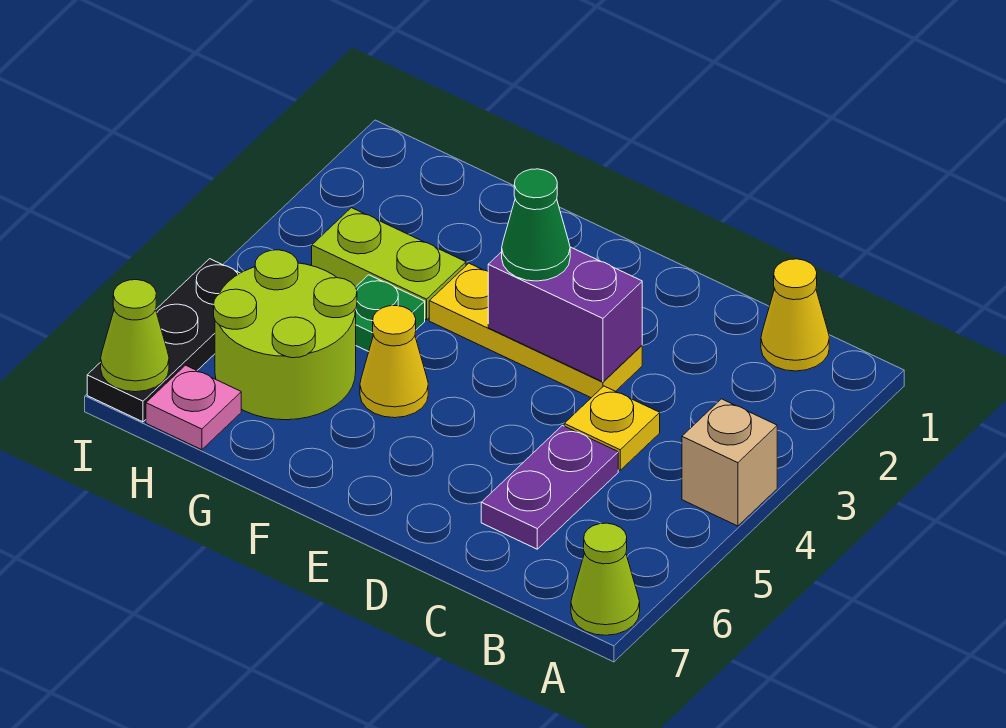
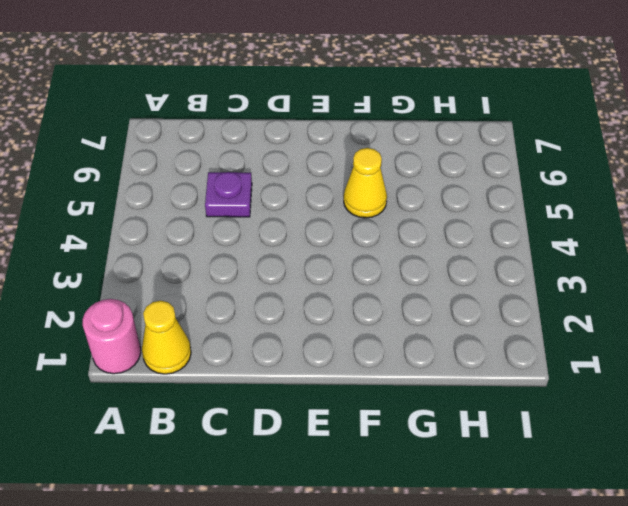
pink 1x1 round brick [83,299,141,374] -> none
purple 1x1 plate [205,172,252,217] -> purple 1x2 plate [481,426,618,549]
none -> tan 1x1 brick [682,399,777,526]
none -> lime 1x1 cone [571,523,640,635]
none -> yellow 1x1 plate [564,386,660,470]

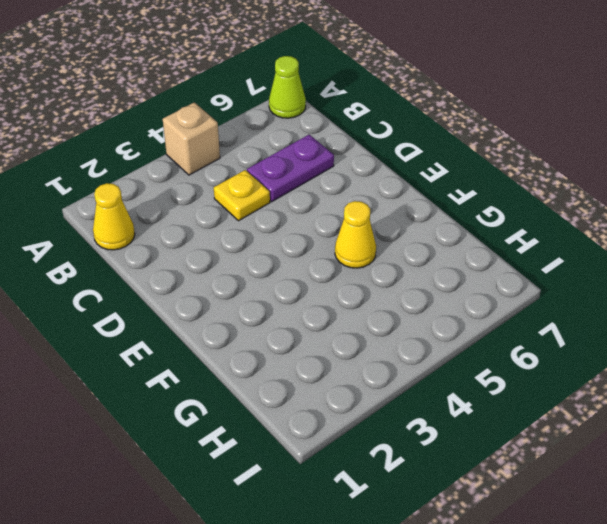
none -> yellow 1x3 plate [429,263,642,398]
none -> lime 1x2 plate [312,208,466,320]
none -> green 1x1 plate [356,275,425,352]

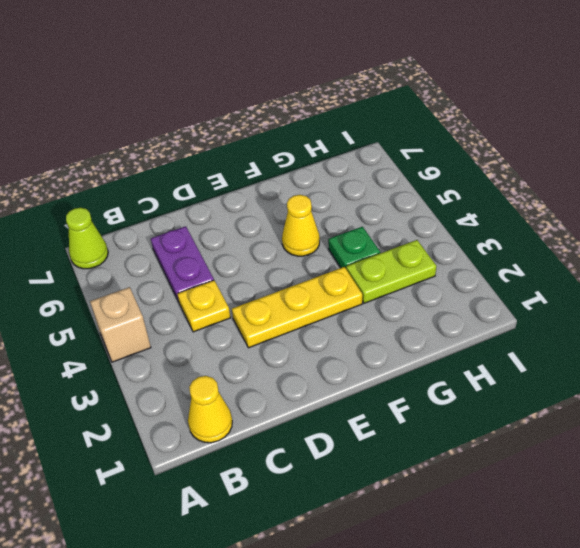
none -> lime 2x2 round brick [214,250,357,420]
none -> pink 1x1 plate [146,365,241,450]
none -> black 1x3 plate [87,259,240,422]

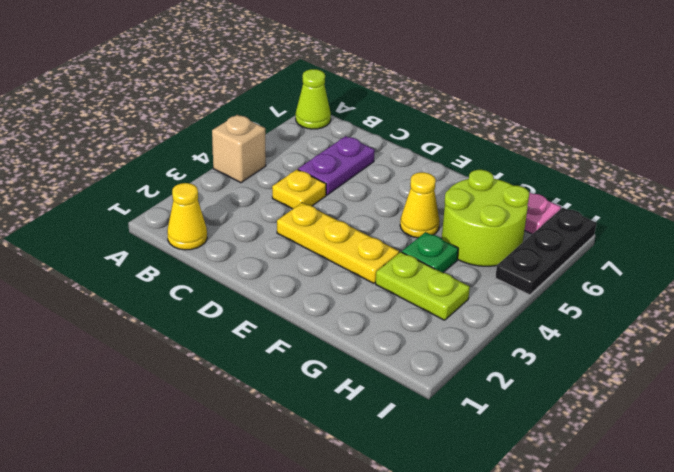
none -> purple 1x2 brick [488,247,642,382]
none -> lime 1x1 cone [101,280,169,392]
none -> green 1x1 cone [502,169,570,281]

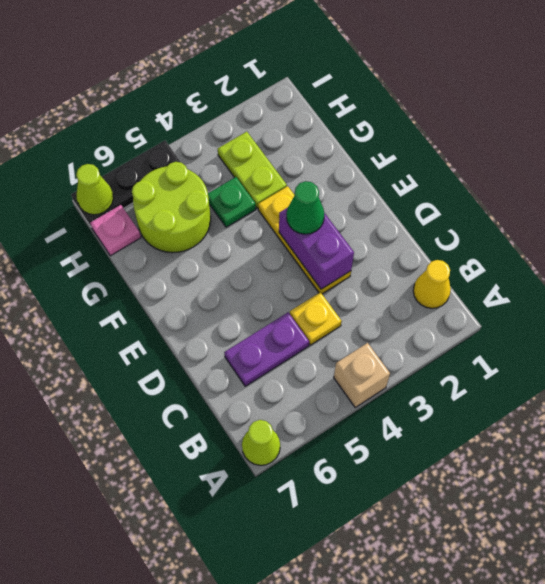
none -> yellow 1x1 cone [360,306,428,418]

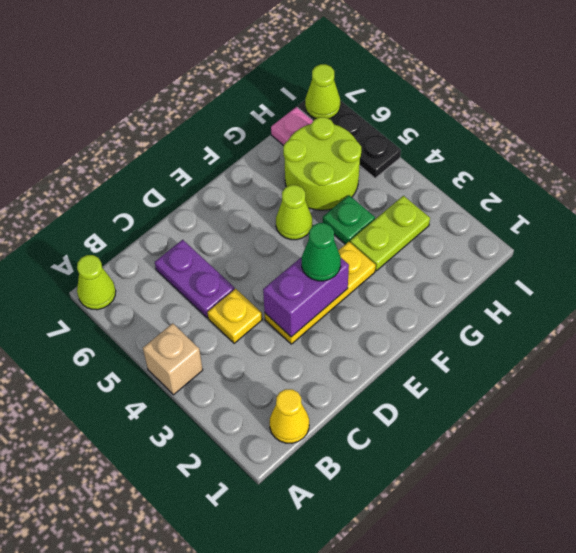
lime 1x1 cone [276,185,312,240] -> yellow 1x1 cone [360,306,428,418]

